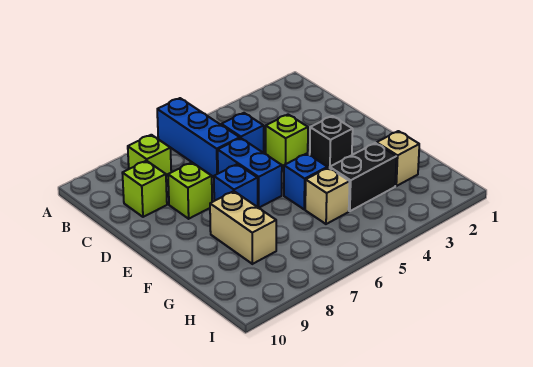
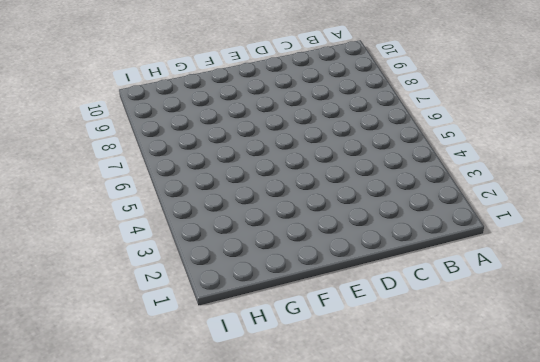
none -> blue 1x3 brick [157,98,240,177]
none -> lime 1x1 brick [128,135,171,181]
none -> blue 1x1 brick [221,113,264,153]

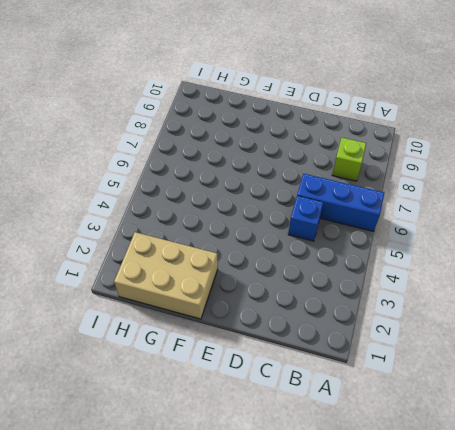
tan 2x3 brick [114,232,218,319] -> tan 1x1 brick [377,131,419,186]
none -> lime 1x1 brick [122,161,167,217]
none -> lime 1x1 brick [266,115,308,168]
none -> blue 1x2 brick [218,138,282,208]

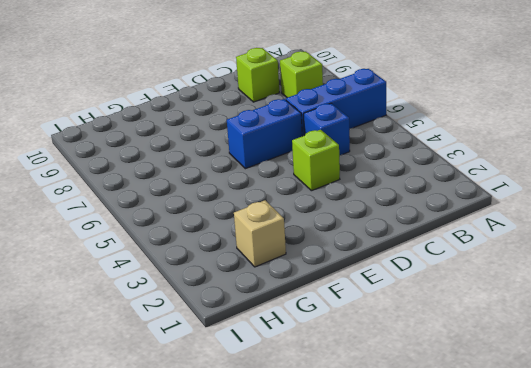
none -> lime 1x1 brick [168,163,212,219]
none -> black 1x1 brick [310,116,353,168]
none -> blue 1x1 brick [214,164,258,207]

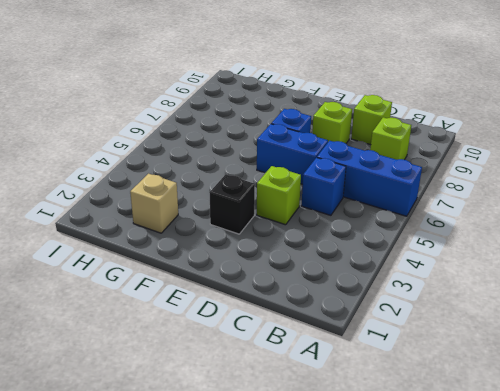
none -> blue 1x1 brick [284,154,327,209]
none -> tan 1x2 brick [210,191,276,264]
none -> black 1x2 brick [330,143,397,211]

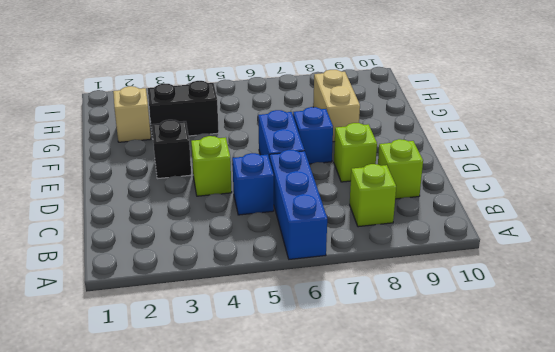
none -> blue 1x1 brick [284,154,327,209]
none -> tan 1x1 brick [305,168,350,224]

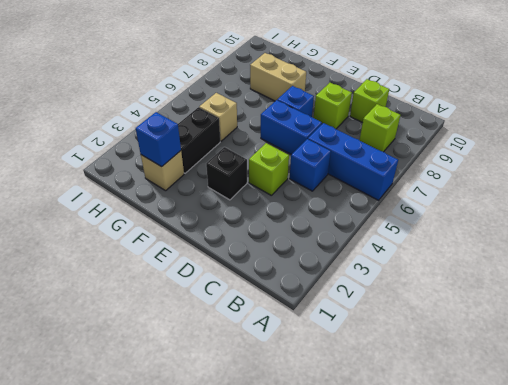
blue 1x1 brick [136,112,181,167] -> blue 1x1 brick moved to [284,154,327,209]

